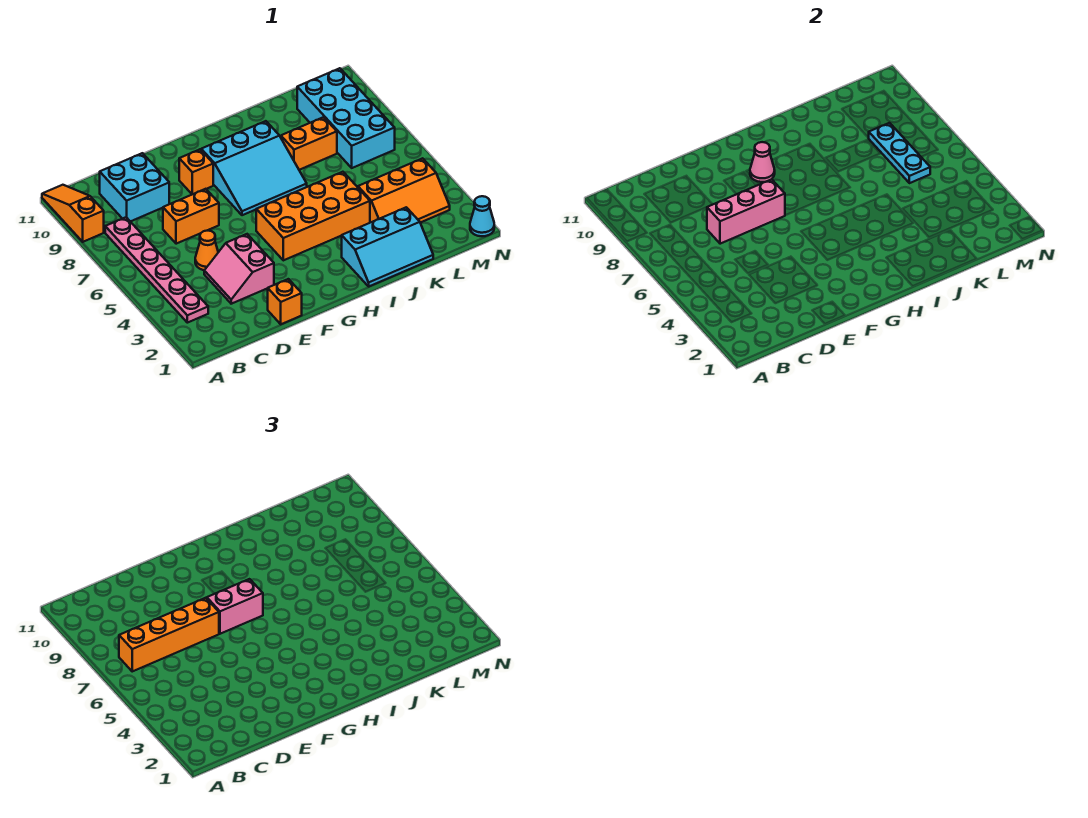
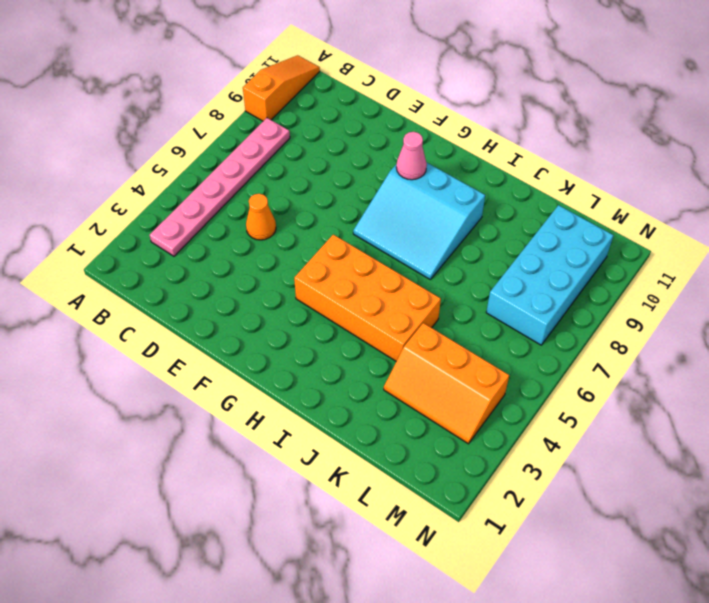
none -> cyan 2x2 brick [100,153,169,222]
none -> pink 2x2 slope [204,234,274,304]
none -> orange 1x2 brick [163,189,219,244]

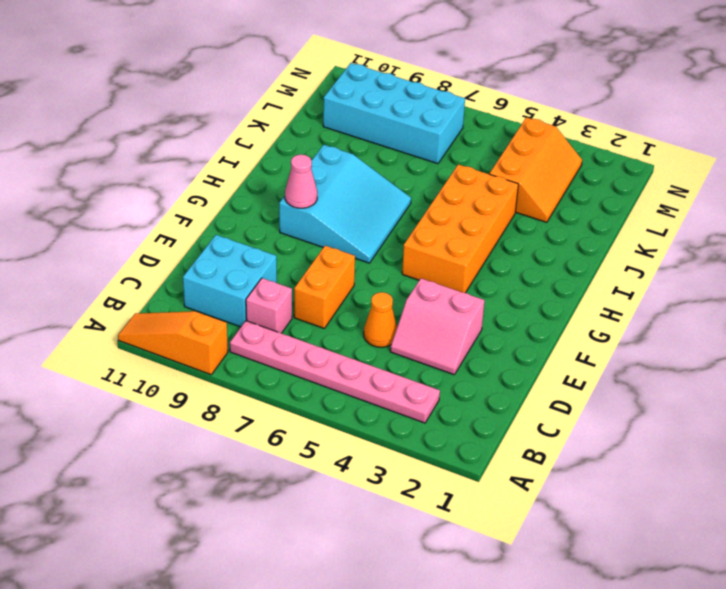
pink 1x1 brick [246,278,292,333] -> none
none -> orange 1x1 brick [268,279,302,324]
none -> orange 1x1 brick [179,149,213,194]
none -> cyan 2x3 slope [342,207,433,286]

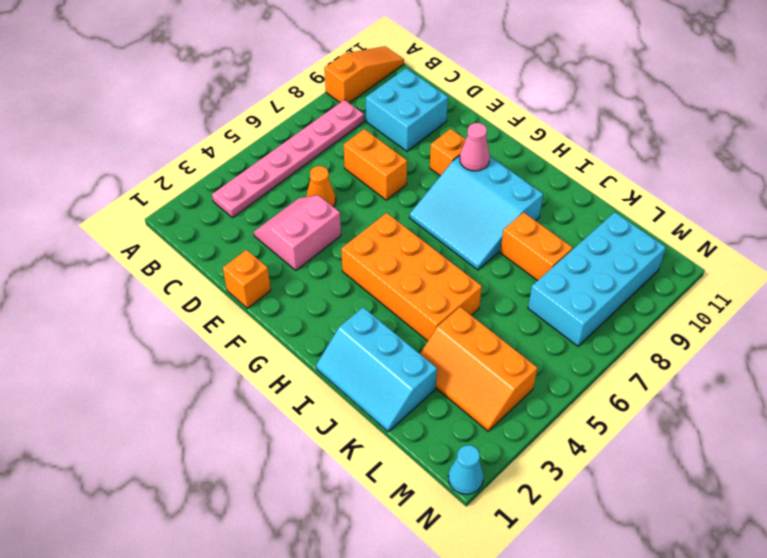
none -> pink 1x3 brick [707,179,785,244]
none -> cyan 1x3 plate [869,123,930,183]
none -> orange 1x4 brick [119,598,219,671]

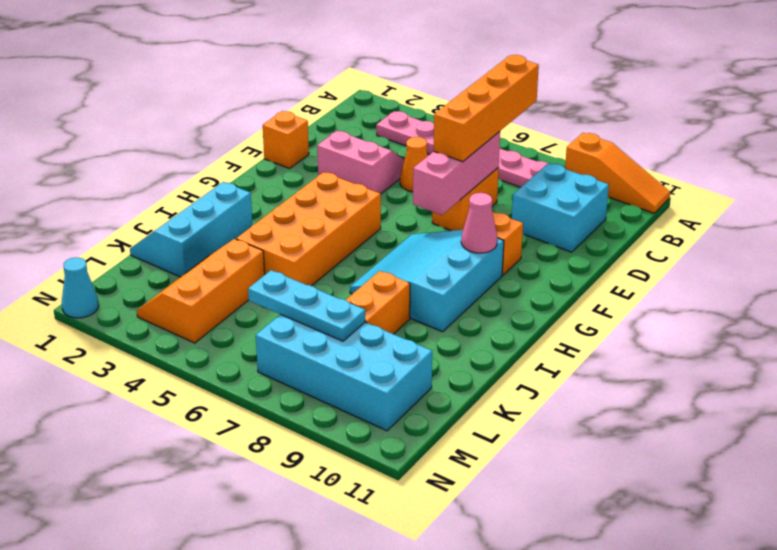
none -> pink 1x2 brick [207,579,263,634]

